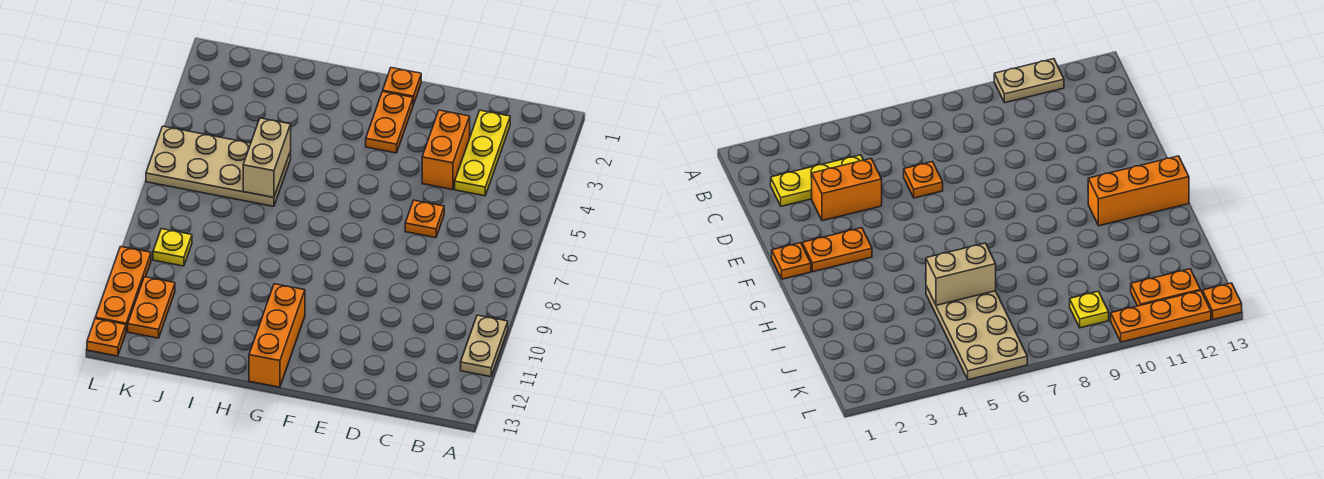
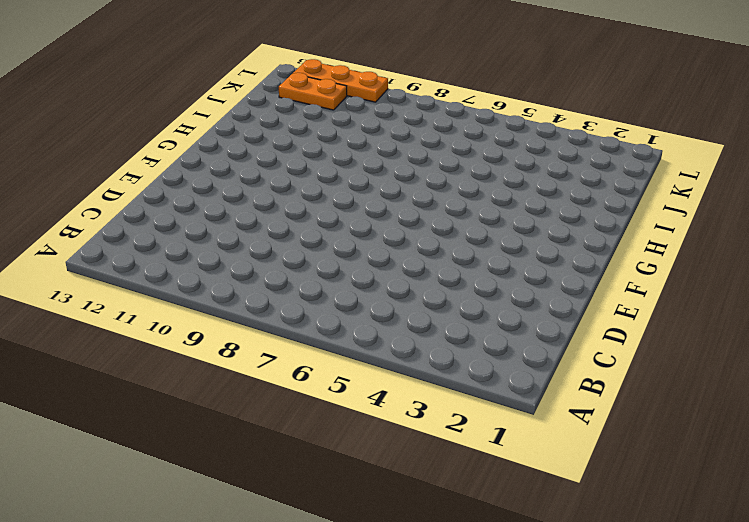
none -> tan 1x2 plate [461,315,508,377]
none -> yellow 1x3 plate [455,110,510,196]
none -> orange 1x2 brick [422,110,470,190]

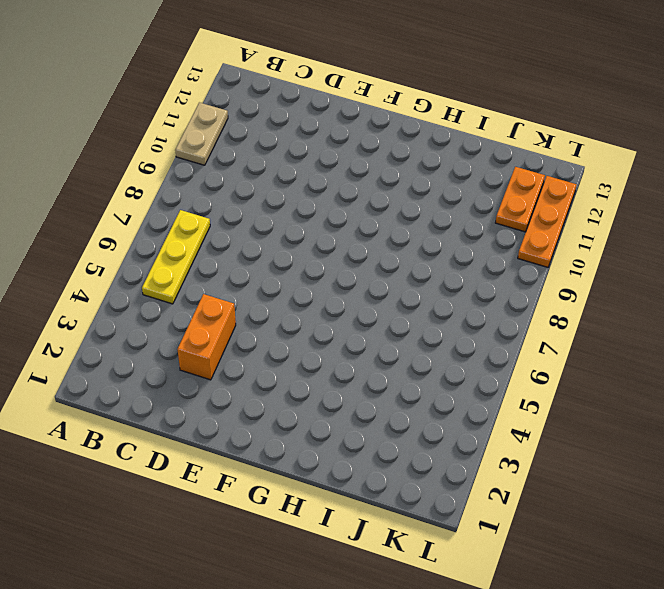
yellow 1x3 plate [142,210,210,304] -> yellow 1x3 plate moved to [455,110,510,196]
none -> orange 1x1 plate [405,200,444,238]
none -> orange 1x1 plate [383,68,421,105]
none -> orange 1x2 plate [366,92,413,153]

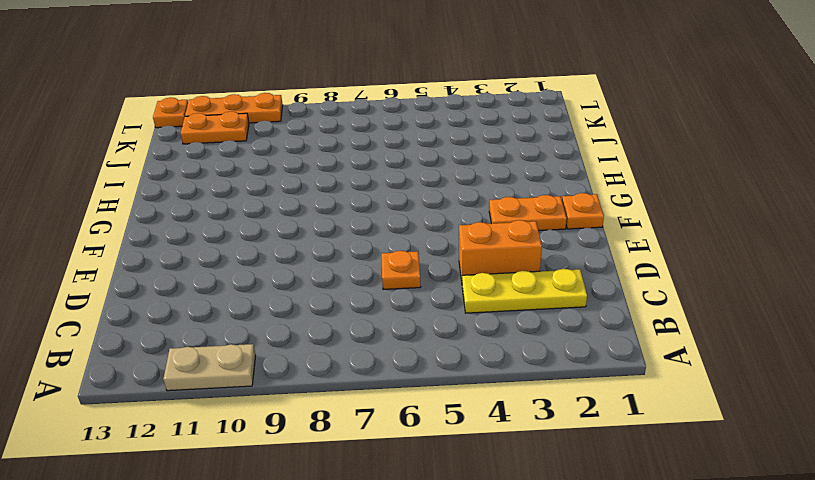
none -> orange 1x3 brick [249,284,305,387]
none -> tan 2x4 plate [146,126,291,206]
none -> yellow 1x1 plate [153,229,192,266]

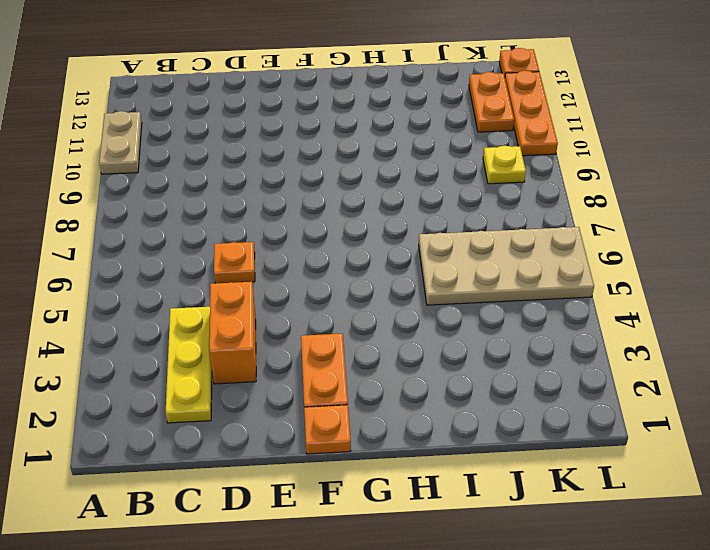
none -> orange 1x3 brick [249,284,305,387]
none -> tan 1x2 brick [243,118,291,197]

